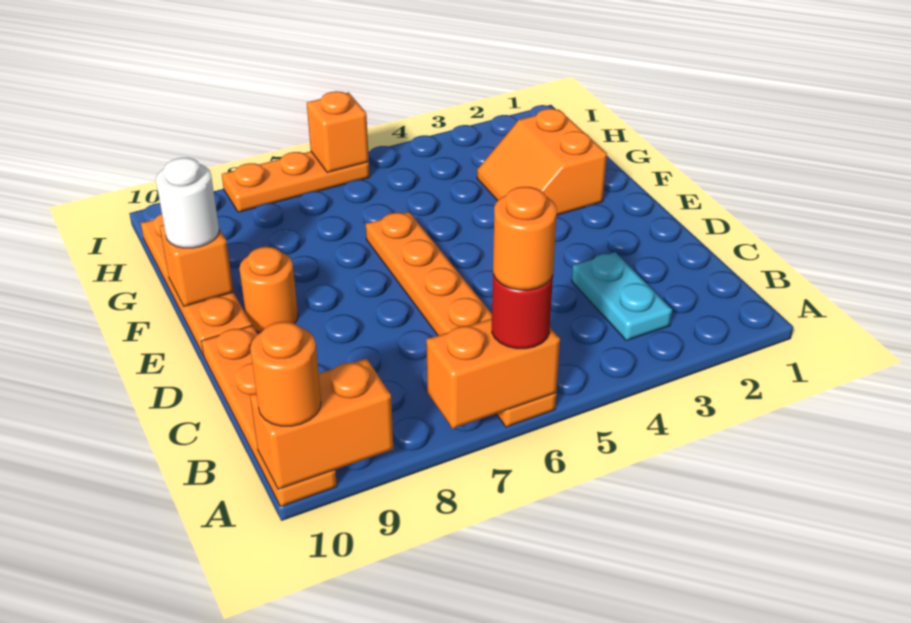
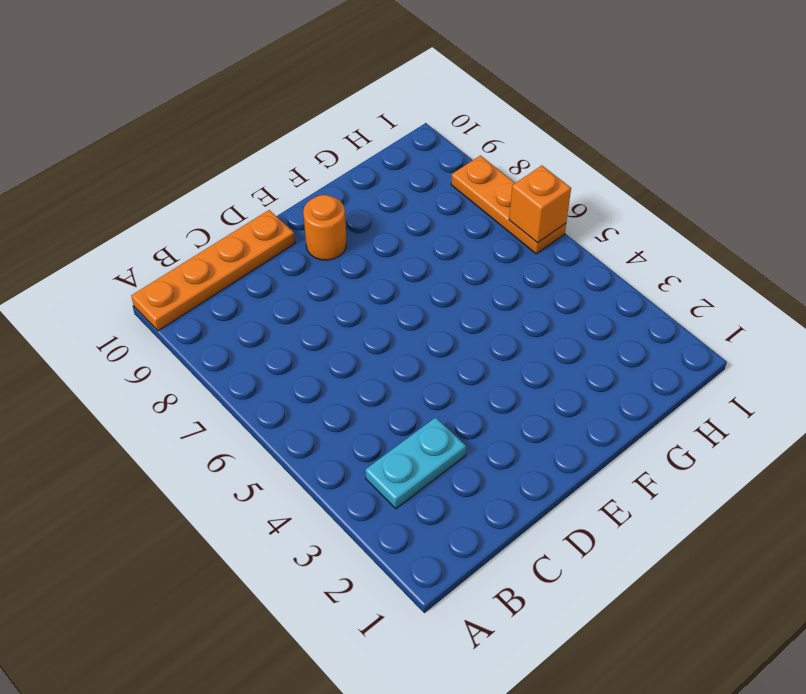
none -> orange 1x6 plate [366,212,556,427]
none -> orange 1x4 plate [141,214,252,356]
none -> orange 2x2 slope [477,109,607,215]

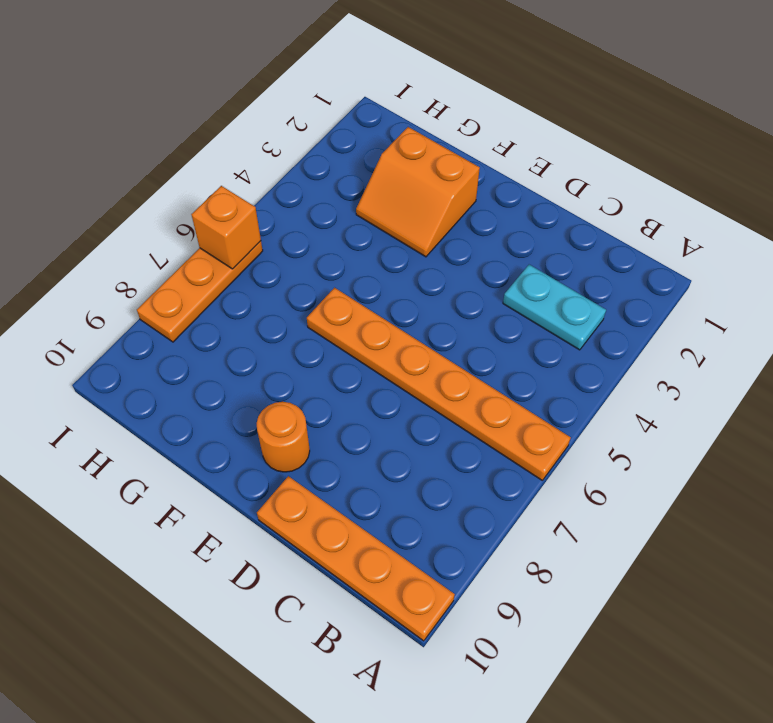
none -> orange 1x4 plate [141,214,252,356]
none -> orange 1x2 brick [426,319,560,429]
none -> orange 1x2 brick [250,358,393,489]

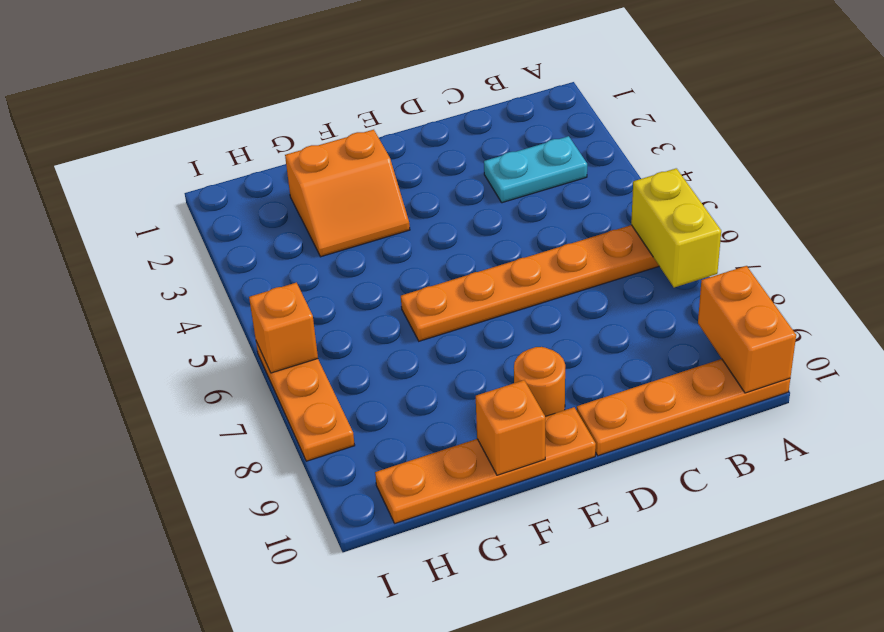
yellow 1x2 brick [631,168,721,287] -> orange 1x2 brick [426,319,560,429]
none -> red 1x1 round brick [492,275,553,349]
none -> orange 1x1 round brick [250,322,321,426]
none -> white 1x1 round brick [156,158,219,248]

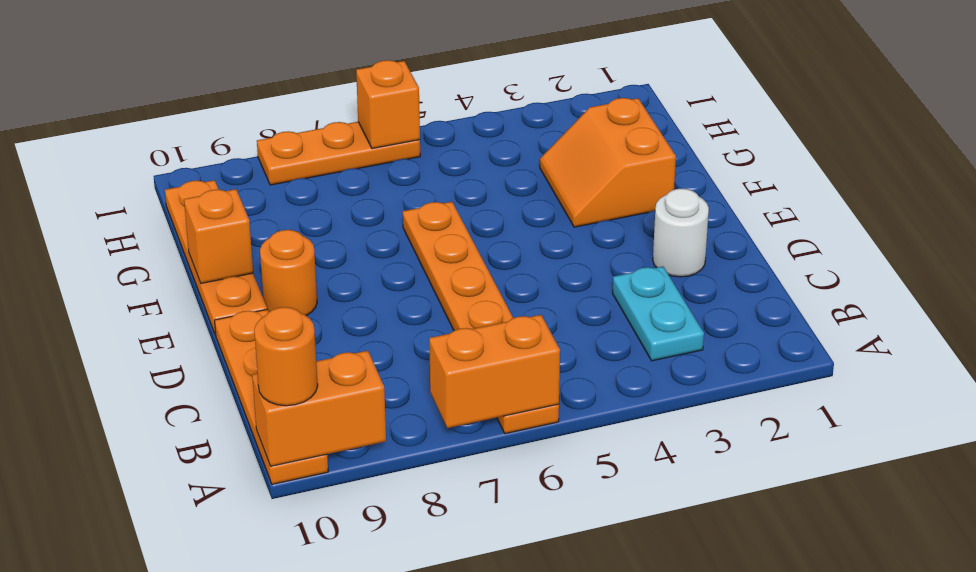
white 1x1 round brick [653,189,709,277] -> white 1x1 round brick moved to [156,158,219,248]
none -> red 1x1 round brick [492,275,553,349]
none -> orange 1x1 round brick [493,187,557,290]

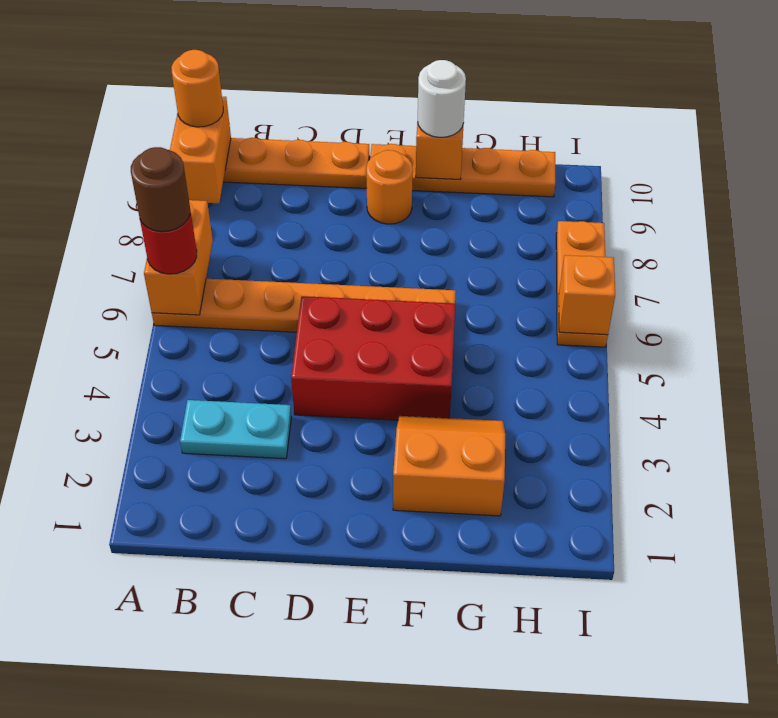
brown 1x1 round brick [131,147,190,232] -> orange 1x1 round brick [493,187,557,290]
red 2x3 brick [291,296,455,420] -> none

